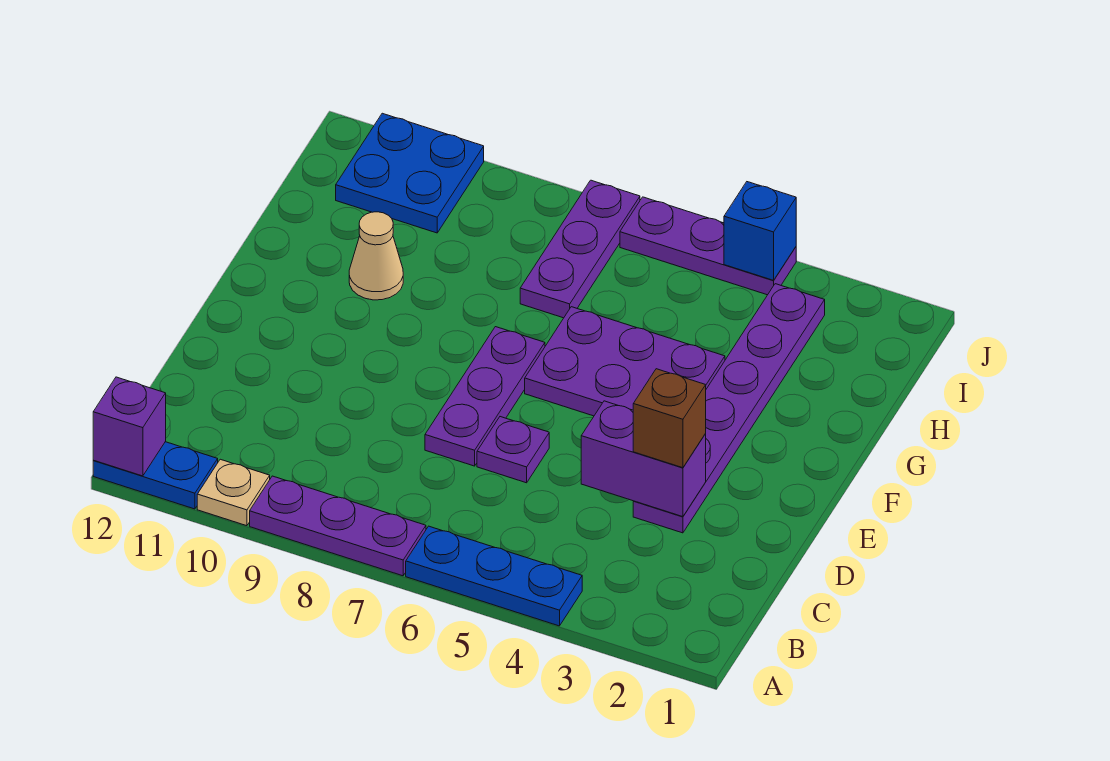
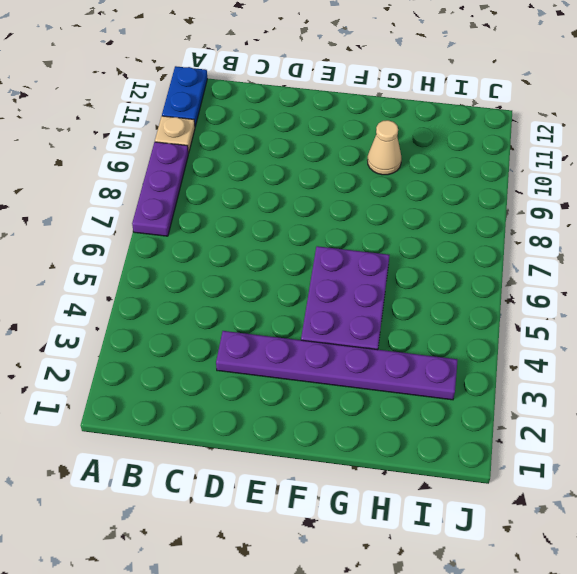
none -> blue 1x3 plate [406,526,582,626]
none -> purple 1x1 plate [477,417,549,483]
none -> purple 1x3 plate [425,327,545,466]

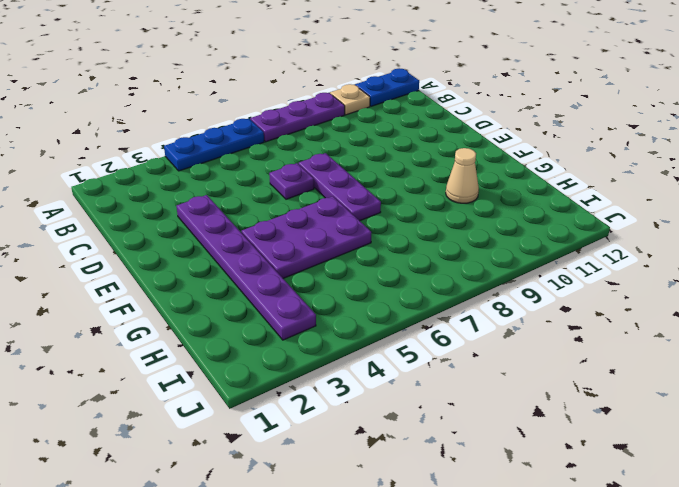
none -> purple 1x3 plate [520,180,640,318]
none -> blue 2x2 plate [336,113,484,233]
none -> purple 1x3 plate [620,197,796,295]

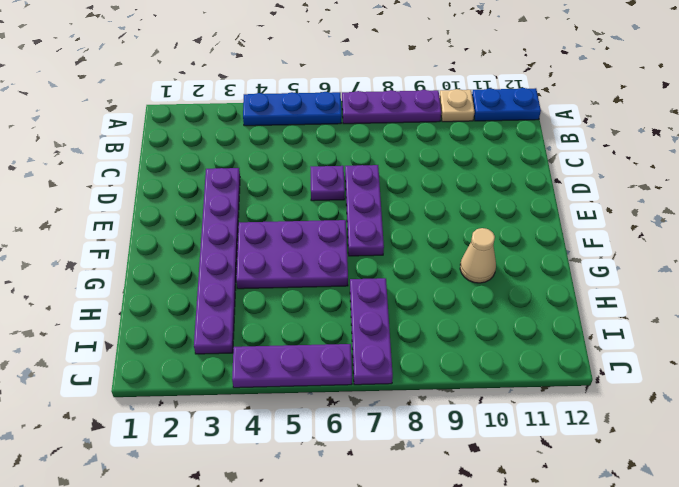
none -> blue 2x2 plate [336,113,484,233]
none -> purple 1x1 brick [93,377,166,476]
none -> purple 1x2 brick [581,401,706,517]

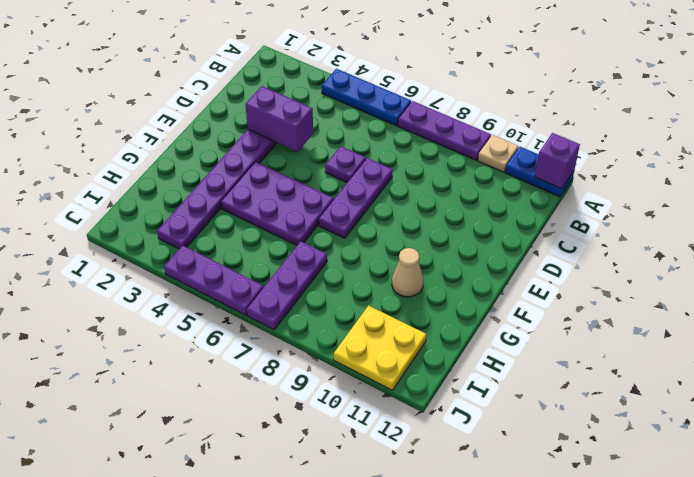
yellow 2x2 plate [334,306,426,390] -> blue 2x2 plate [336,113,484,233]
none -> blue 1x1 brick [724,182,796,280]
none -> brown 1x1 brick [633,369,706,468]

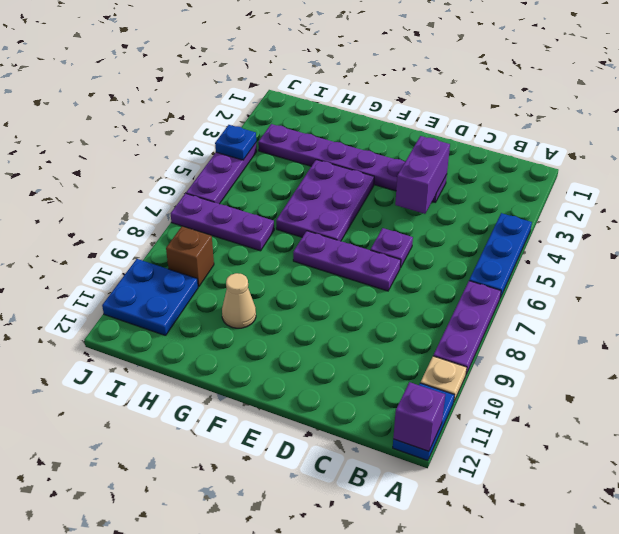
brown 1x1 brick [166,226,214,287] -> brown 1x1 brick moved to [633,369,706,468]
blue 1x1 plate [215,125,256,160] -> blue 1x1 brick [724,182,796,280]

